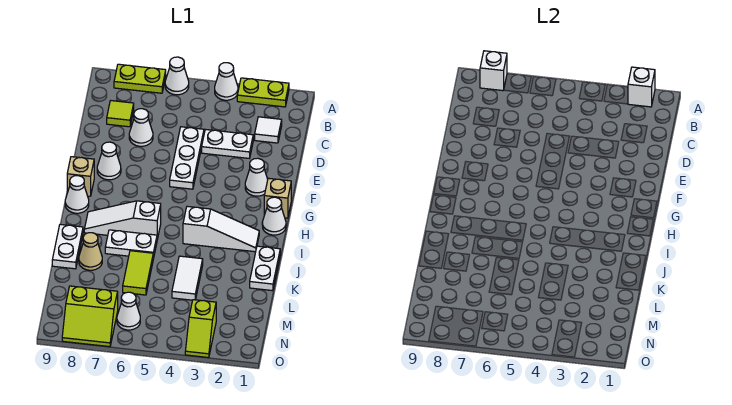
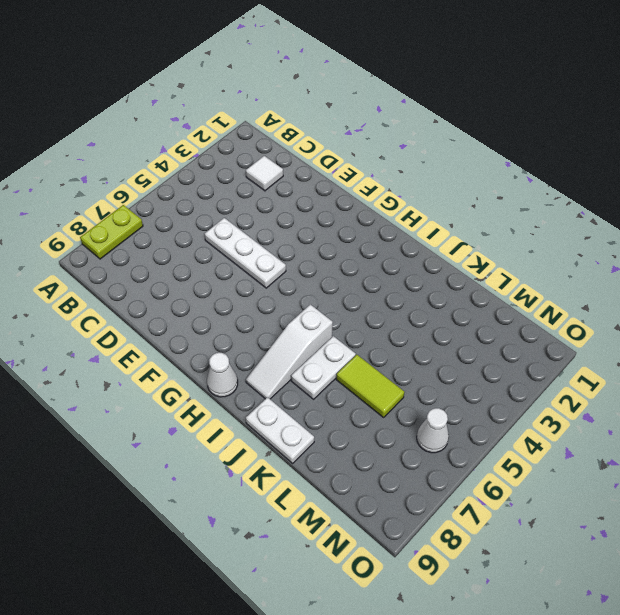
none -> lime 1x2 plate [237,78,289,107]
none -> white 1x1 cone [215,63,238,100]
none -> white 1x1 cone [165,57,189,95]

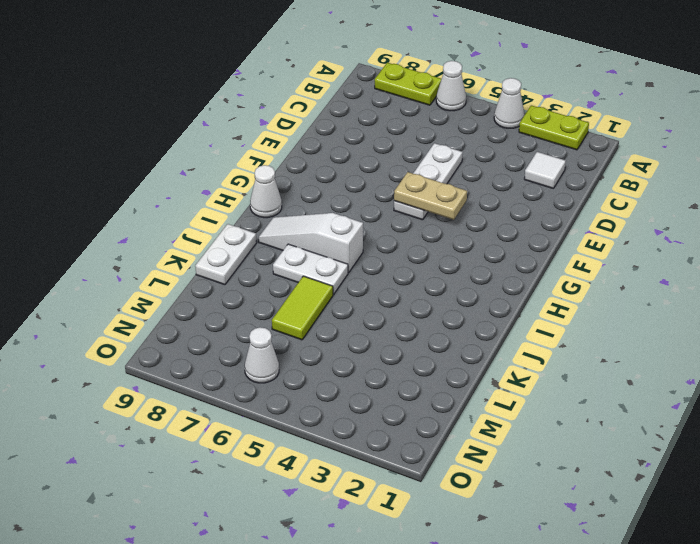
tan 1x2 plate [394,172,467,220] -> none
none -> lime 1x1 tile [107,101,134,127]
none -> white 1x2 plate [202,129,253,158]
none -> white 1x1 cone [129,109,153,146]

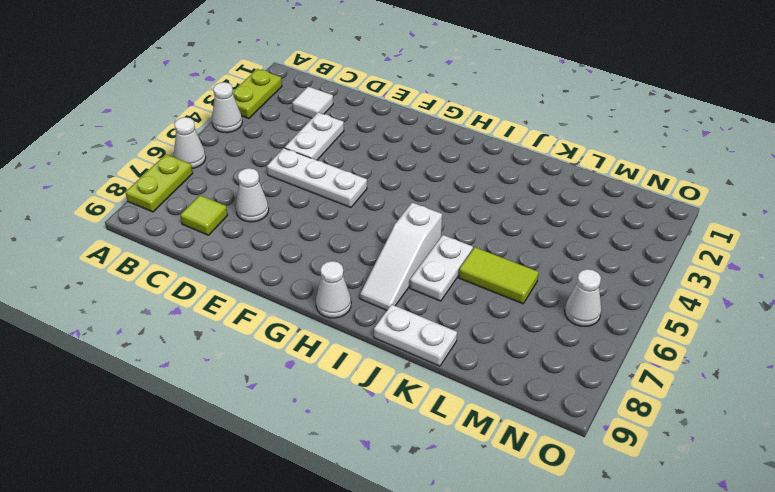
none -> white 1x1 cone [245,158,268,196]
none -> white 1x1 cone [97,142,121,180]
none -> tan 1x1 brick [264,178,291,218]

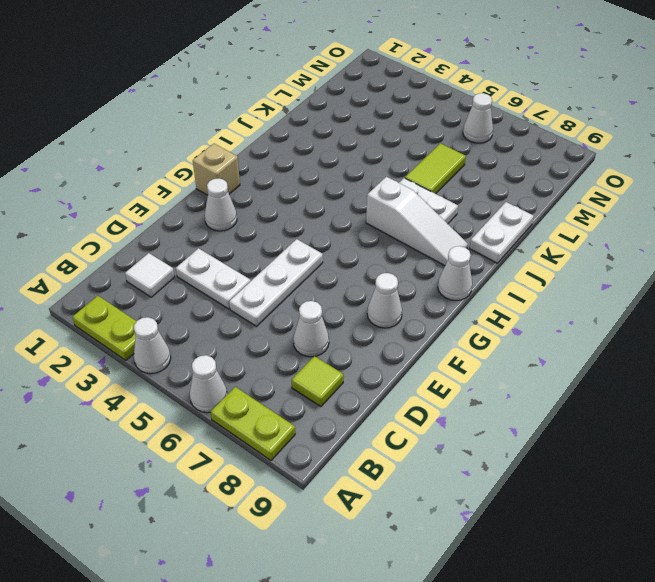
none -> tan 1x1 brick [67,157,94,196]
none -> white 1x1 cone [262,197,286,235]
none -> white 1x3 slope [183,206,259,252]

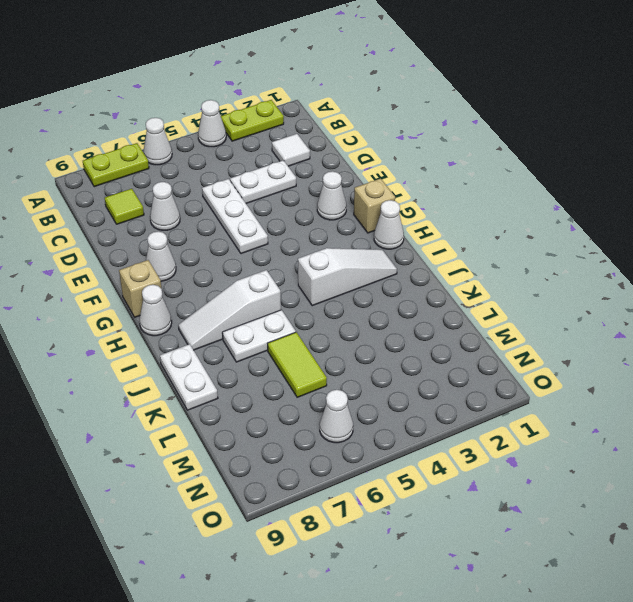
none -> white 1x2 plate [250,246,280,291]
none -> white 1x2 tile [172,256,203,300]
none -> tan 1x1 cone [79,233,102,270]

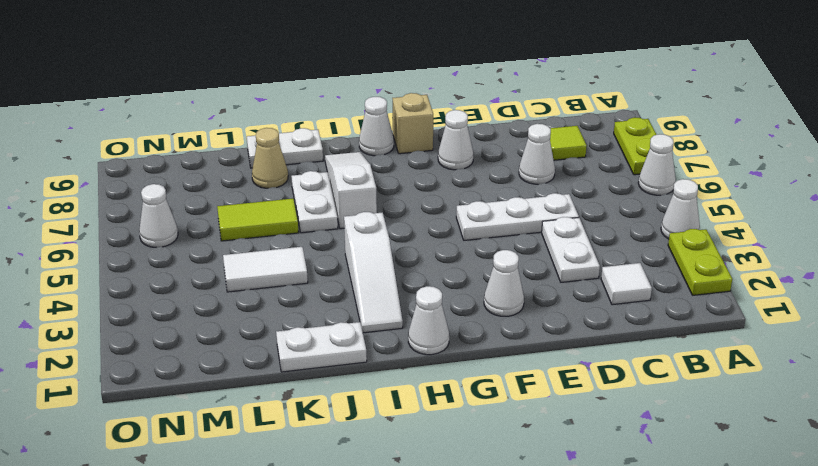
none -> tan 1x1 brick [264,178,291,218]
none -> lime 1x2 slope [185,300,216,358]
none -> lime 2x2 slope [62,286,118,347]

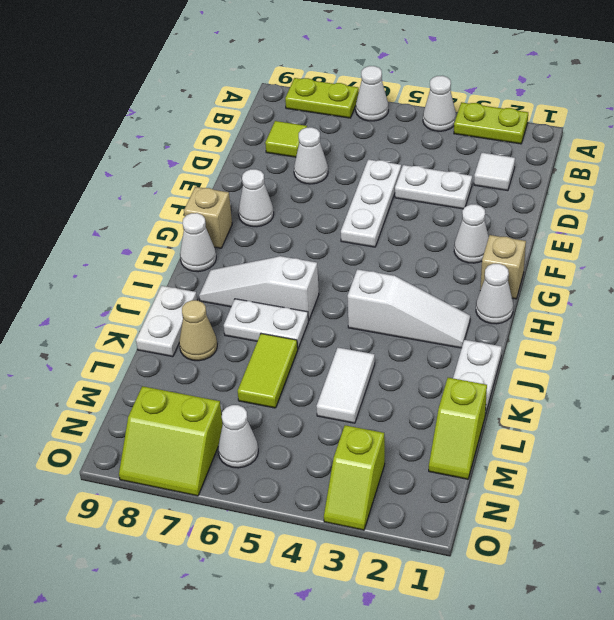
lime 1x2 slope [429,378,487,479] -> none
none -> white 1x1 brick [628,67,655,107]
none -> white 1x1 brick [480,51,507,91]

